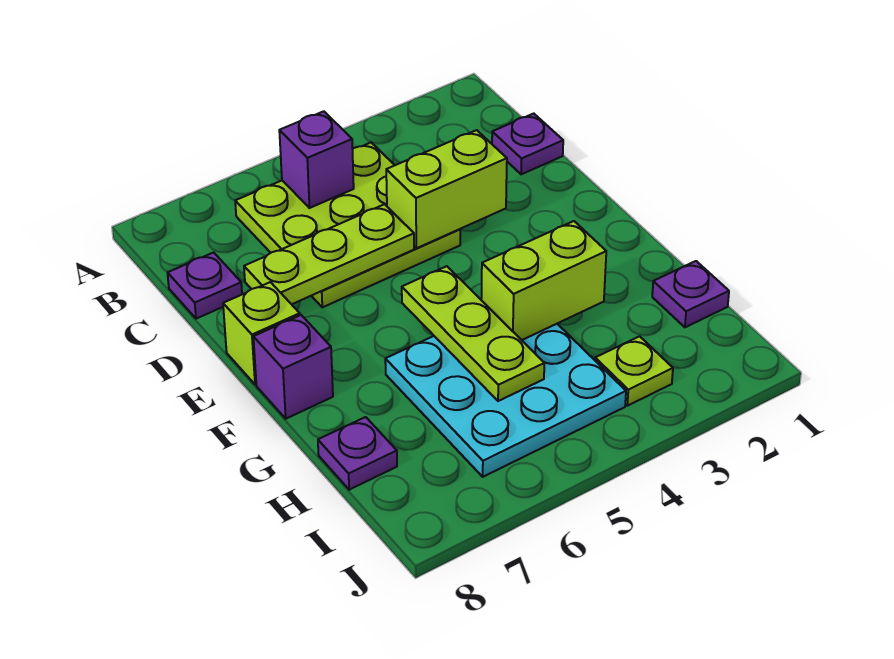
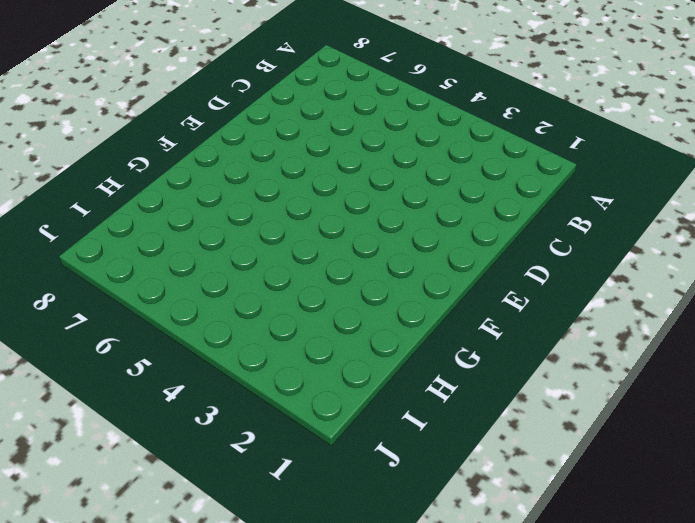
none -> lime 3x3 plate [235,143,460,307]
none -> purple 1x1 plate [492,114,563,174]
none -> purple 1x1 plate [168,252,242,319]

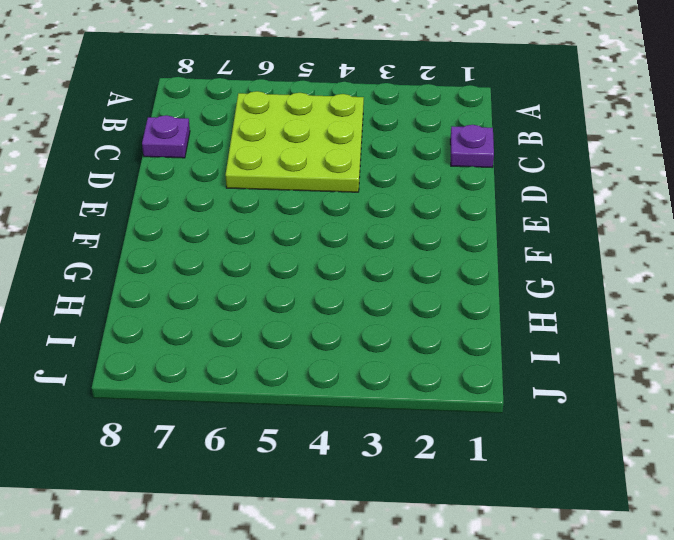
none -> lime 1x1 brick [223,282,300,385]
none -> purple 1x1 brick [253,315,333,419]
none -> cyan 3x3 plate [385,324,626,477]

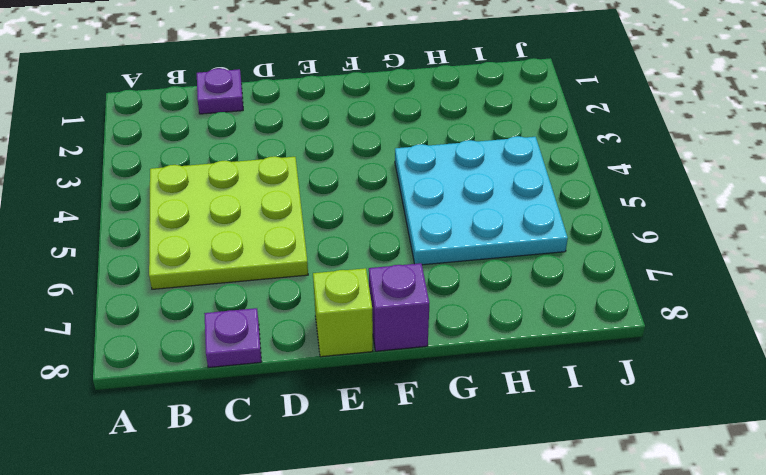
none -> purple 1x1 plate [652,261,729,327]
none -> purple 1x1 plate [318,417,397,490]
none -> lime 1x1 plate [595,336,673,406]

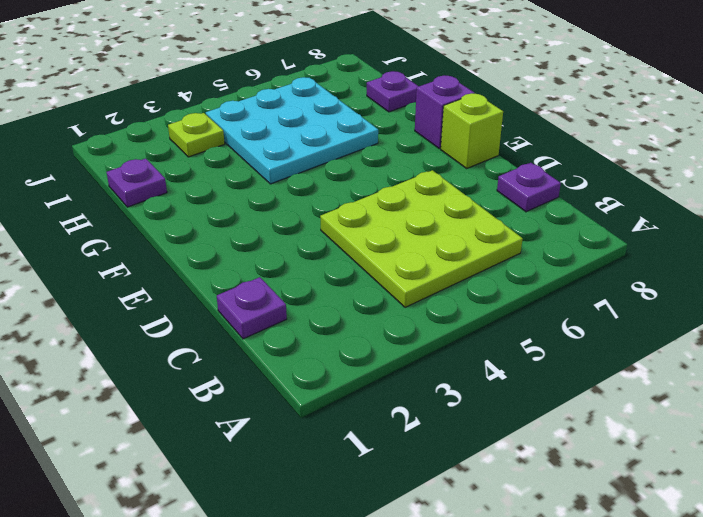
none -> purple 1x1 brick [279,111,354,208]
none -> lime 1x2 brick [386,130,507,248]
none -> lime 1x3 plate [244,204,414,304]

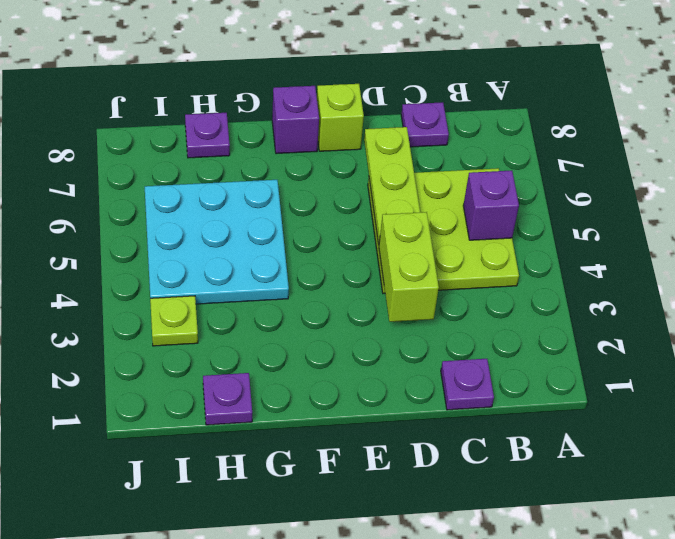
none -> lime 1x3 plate [402,266,544,401]
none -> lime 1x2 brick [481,221,606,340]

